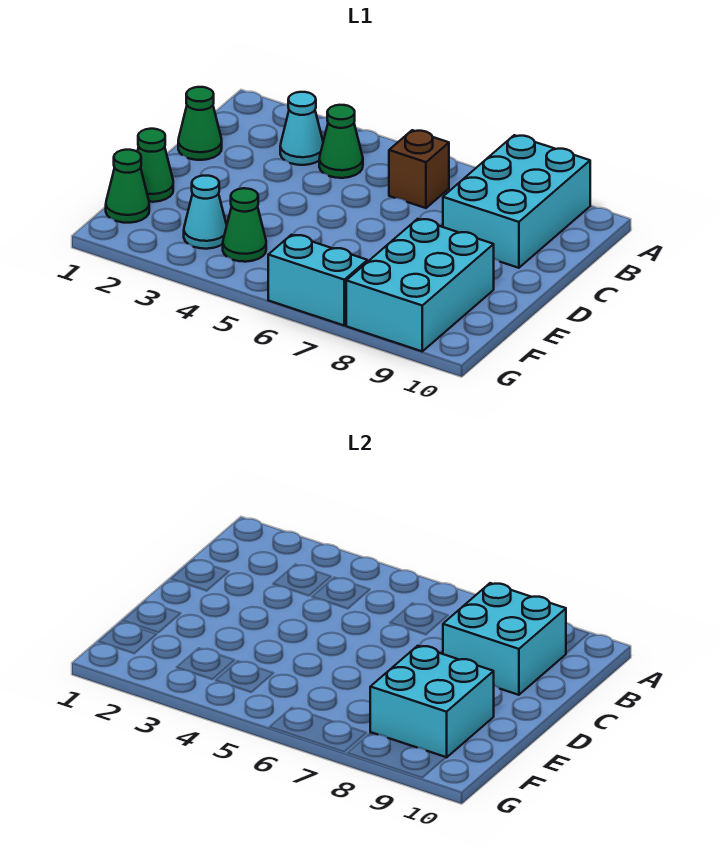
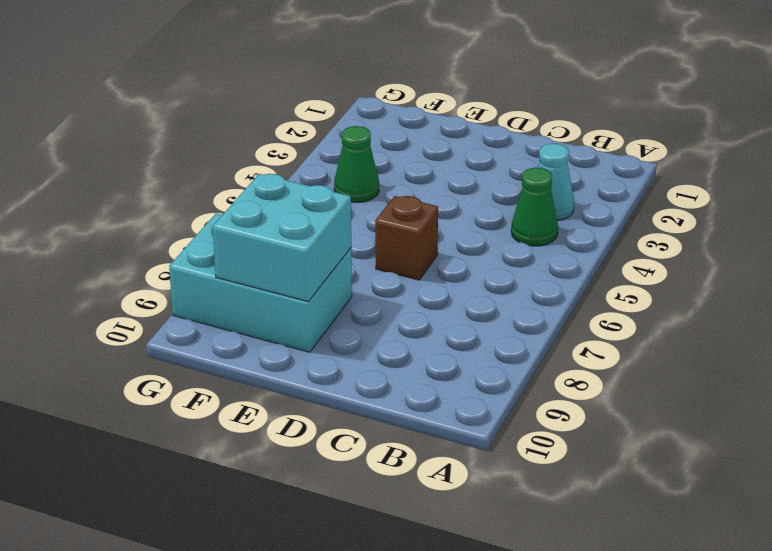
brown 1x1 brick [375,196,438,280] -> brown 1x1 brick moved to [389,130,449,208]
none -> cyan 2x3 brick [443,135,590,268]
none -> green 1x1 cone [178,87,222,160]
none -> green 1x1 cone [137,129,173,202]

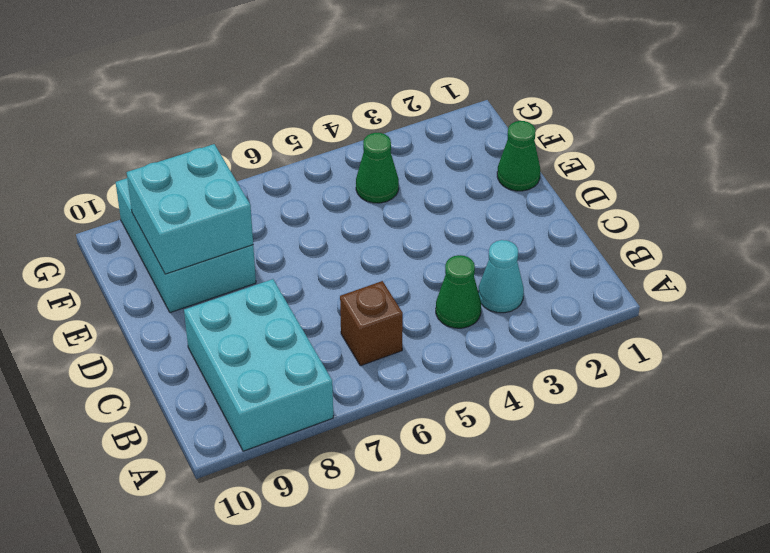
none -> green 1x1 cone [178,87,222,160]
none -> green 1x1 cone [106,150,149,223]
none -> cyan 1x1 cone [184,176,227,249]

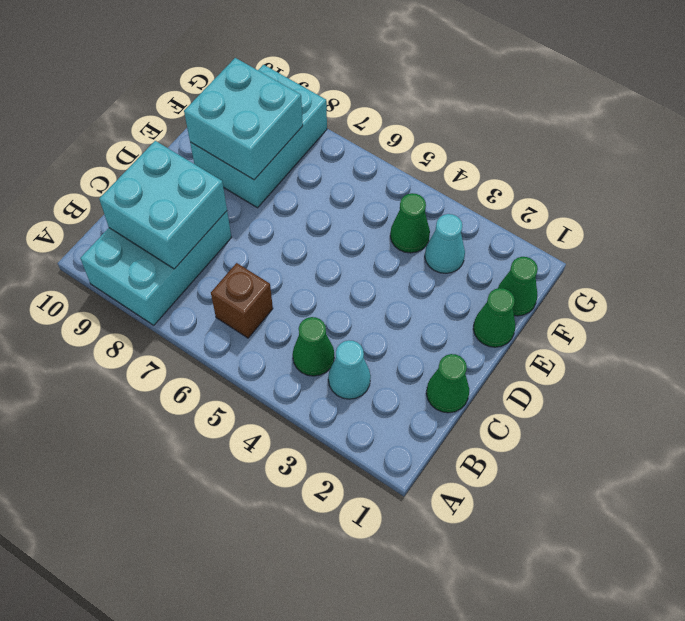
none -> cyan 1x2 brick [268,235,367,325]

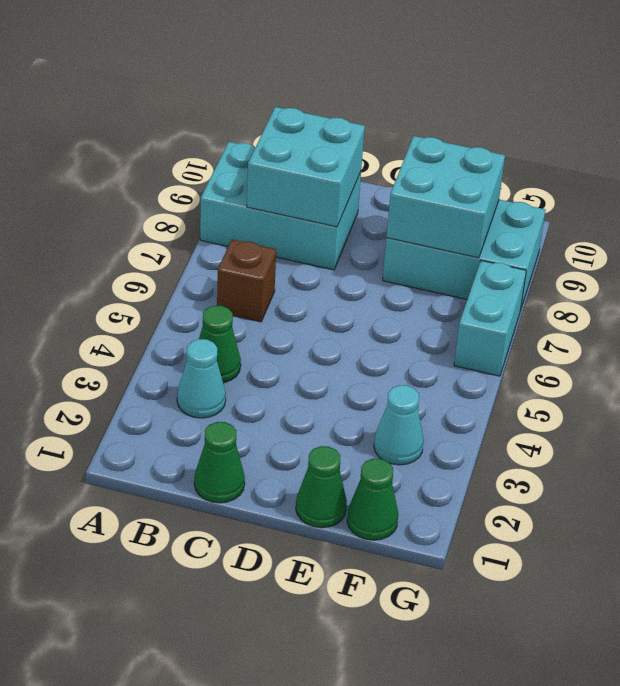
none -> green 1x1 cone [223,188,266,262]

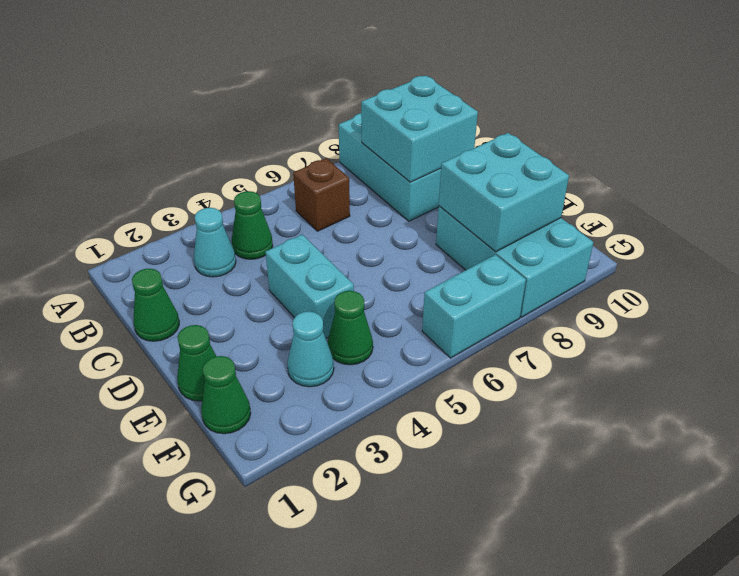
cyan 1x2 brick [265,235,354,338] -> none

